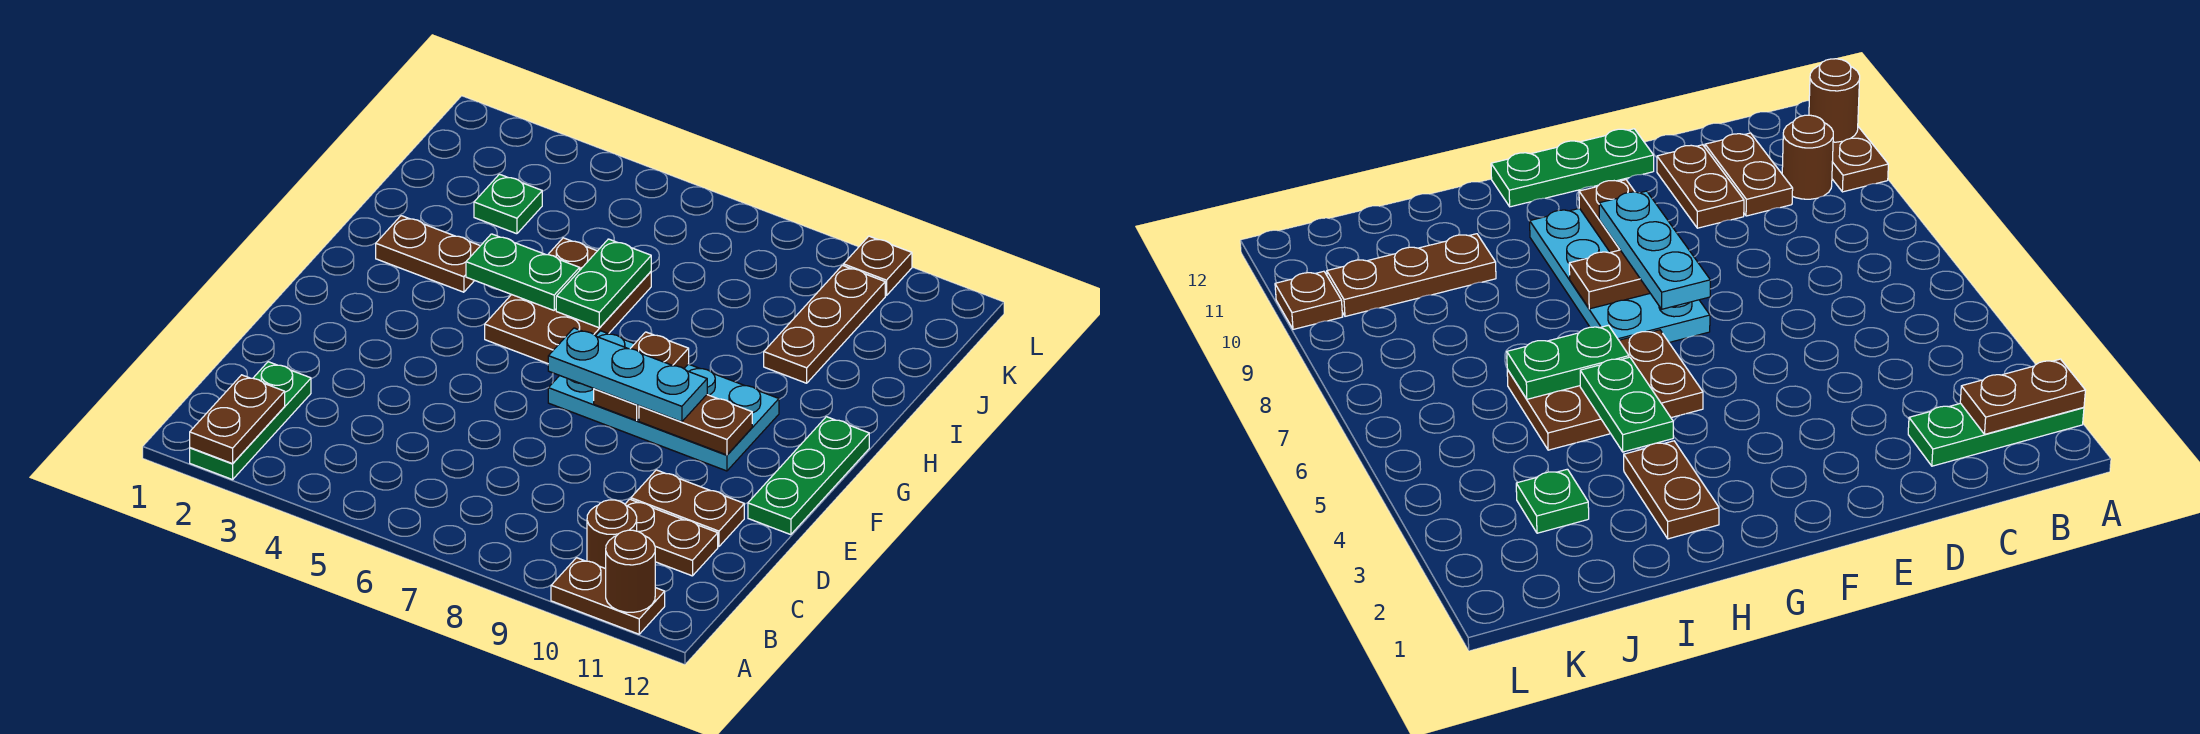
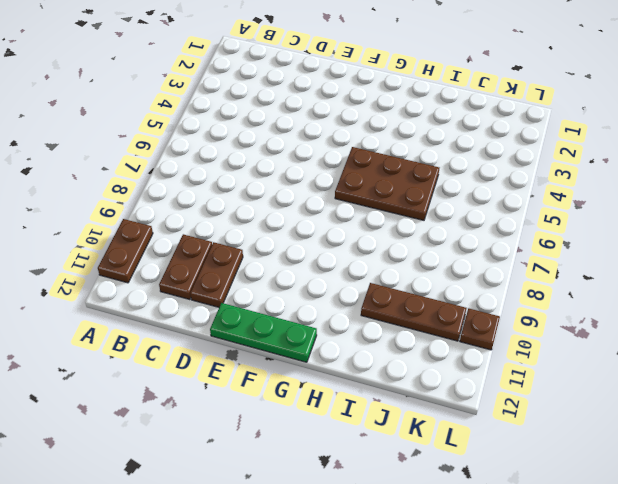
none -> green 1x3 plate [190,362,311,480]
none -> brown 1x1 round brick [587,500,637,569]
none -> cyan 2x4 plate [548,331,779,471]

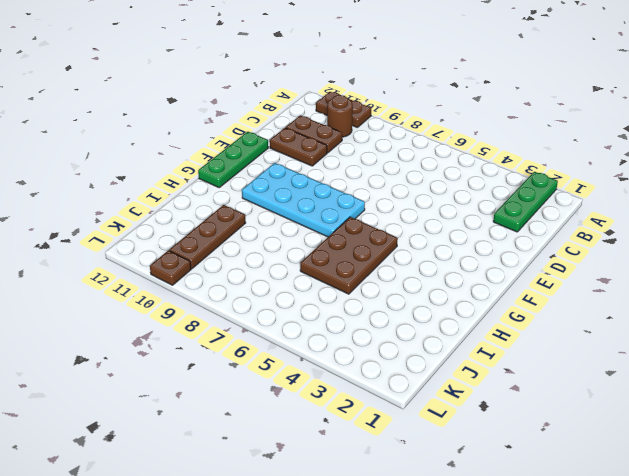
none -> brown 1x2 plate [376,216,480,292]
none -> green 1x1 plate [474,174,542,234]
none -> brown 1x2 plate [190,375,285,464]

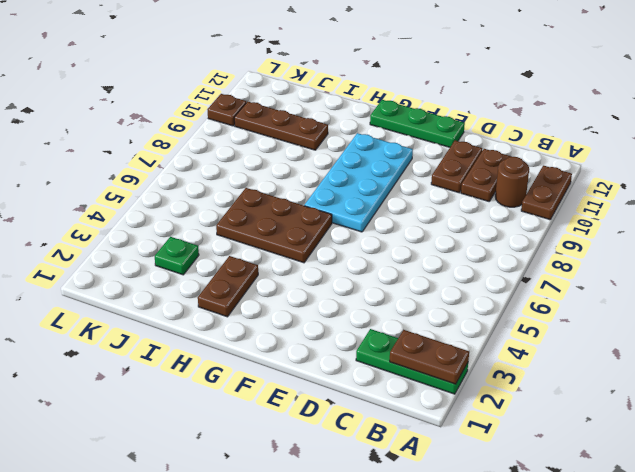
none -> brown 1x1 round brick [606,530,655,612]
none -> brown 1x2 plate [594,332,689,421]
none -> brown 1x2 plate [639,395,752,455]

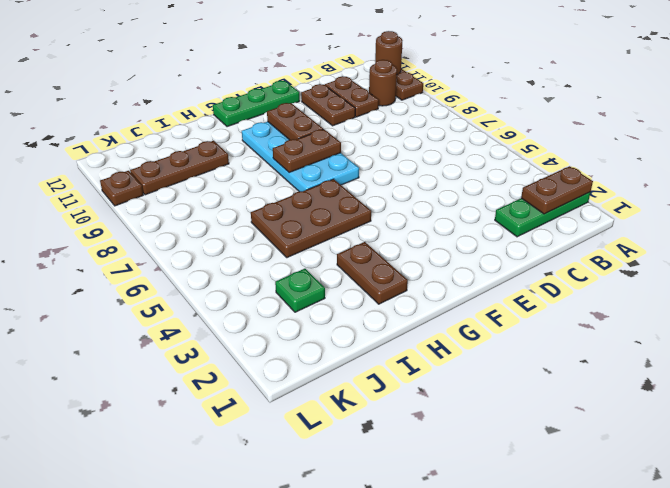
none -> green 1x2 plate [466,234,580,310]
none -> green 1x2 plate [556,239,651,328]
none -> cyan 1x3 plate [548,328,707,422]

